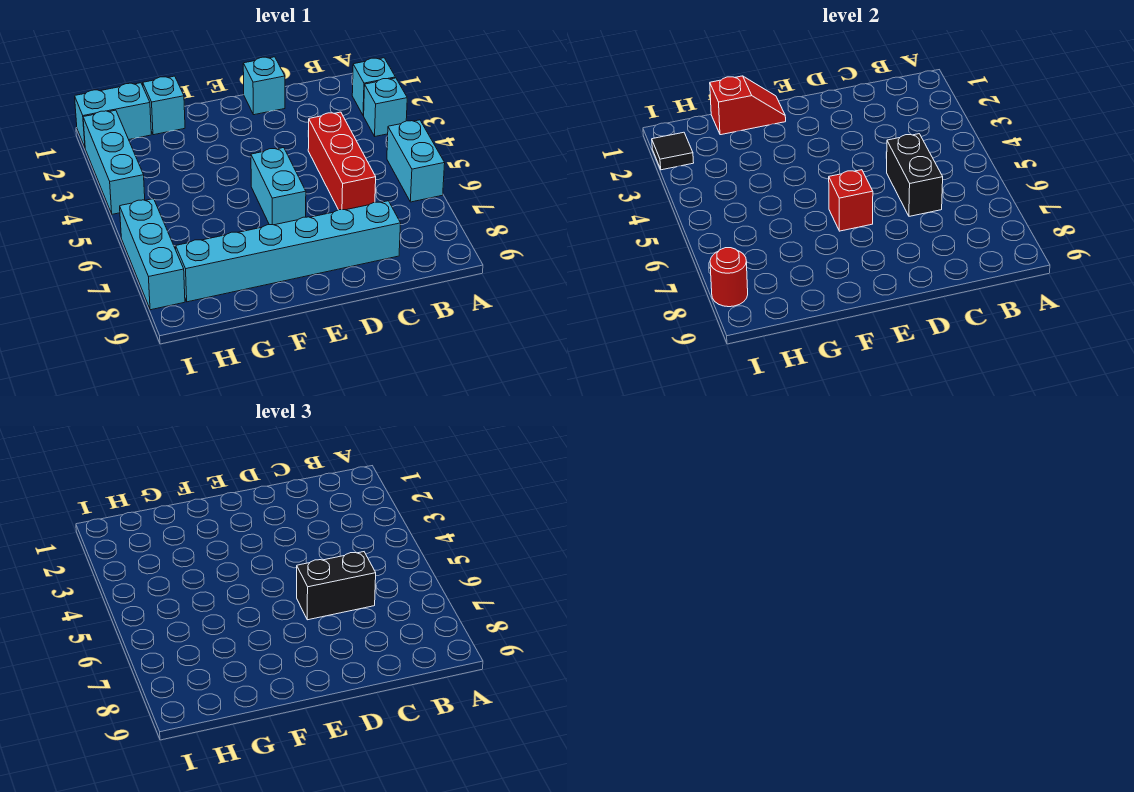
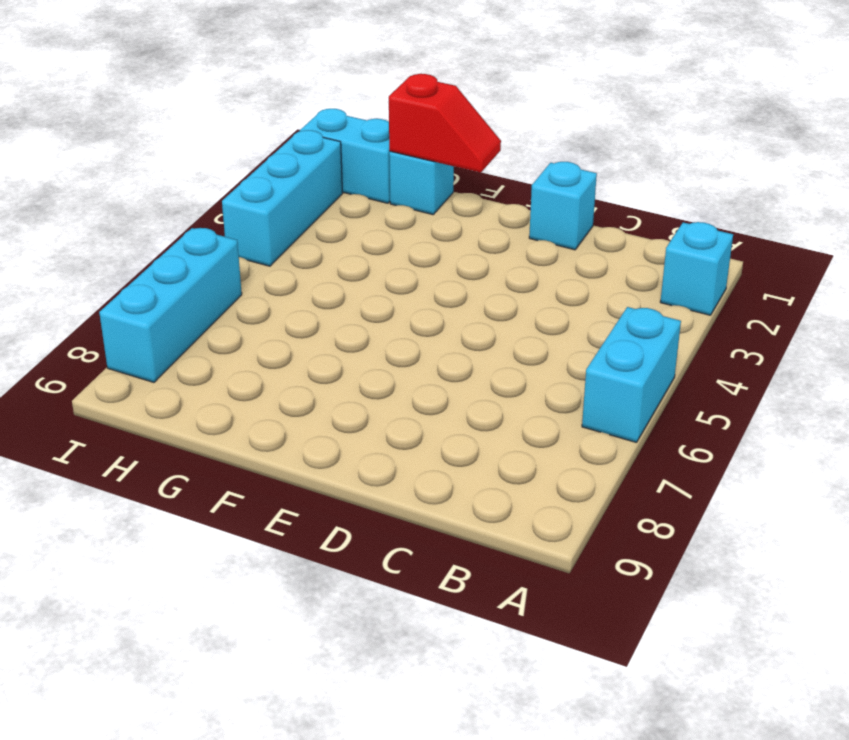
none -> cyan 1x1 brick [364,78,407,136]
none -> red 1x3 brick [308,112,376,210]
none -> cyan 1x6 brick [176,201,401,302]

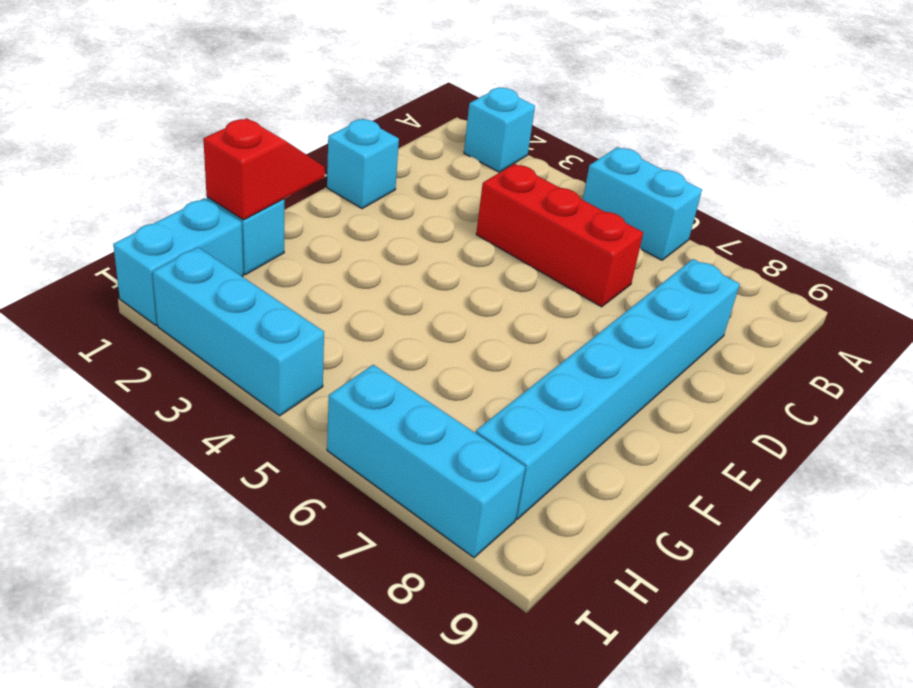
none -> cyan 1x1 brick [364,78,407,136]
none -> cyan 1x2 brick [251,148,306,225]
none -> black 1x2 brick [886,134,943,216]

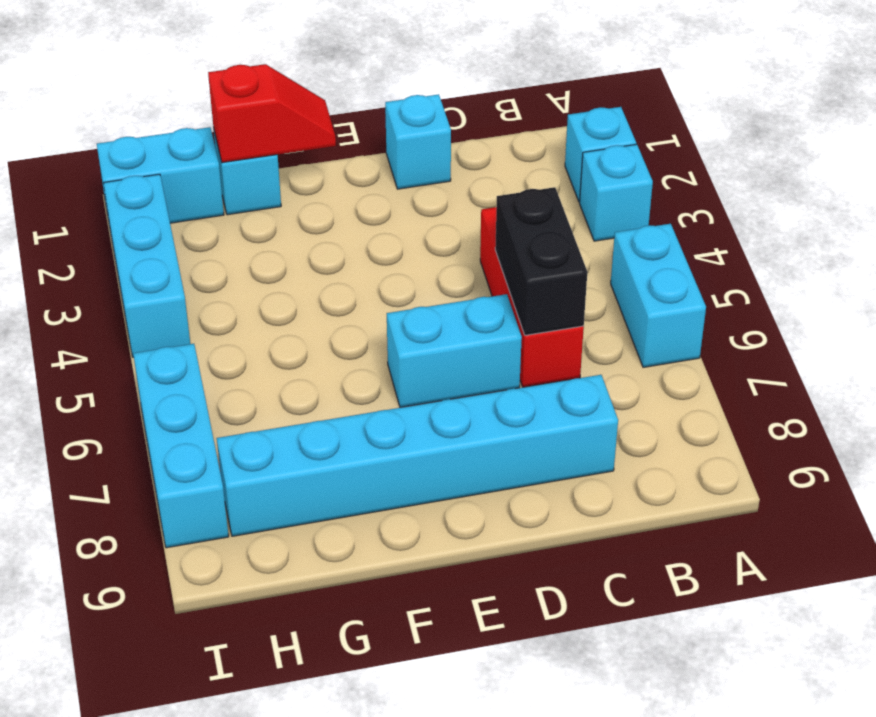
cyan 1x2 brick [387,294,522,407] -> cyan 1x2 brick turned to [251,148,306,225]
none -> red 1x1 brick [829,170,873,231]
none -> black 1x1 tile [652,132,694,170]
none -> red 1x1 round brick [710,248,748,307]

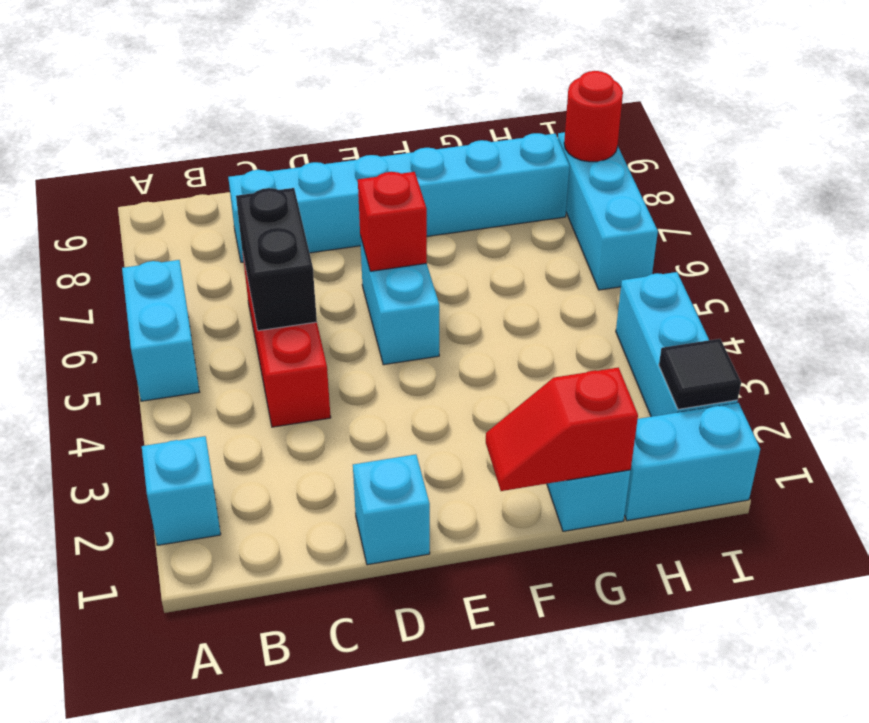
none -> cyan 1x1 brick [364,78,407,136]
none -> black 1x2 brick [297,552,376,620]

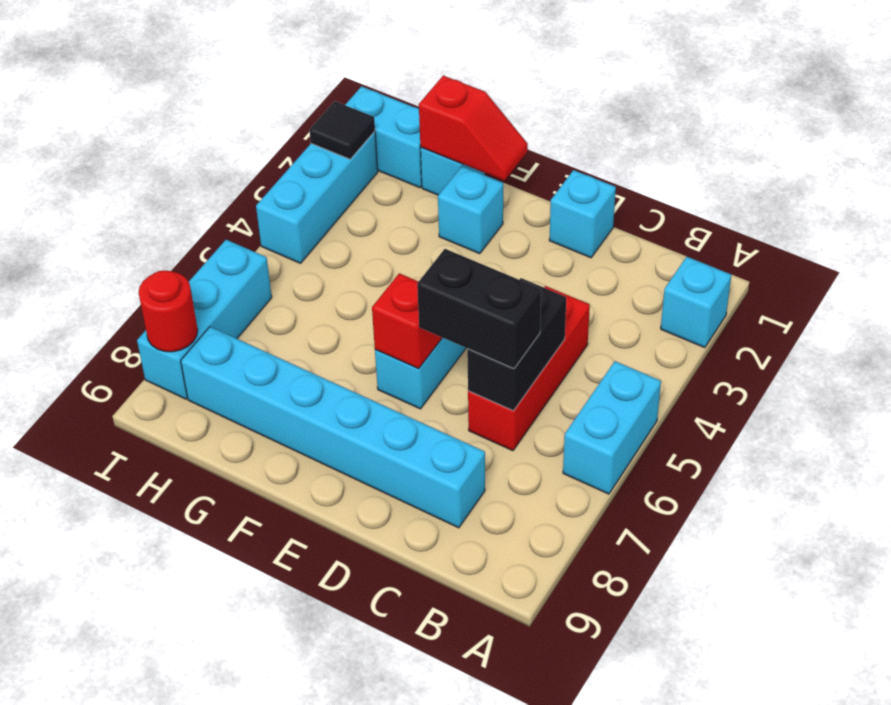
cyan 1x1 brick [438,166,503,254] -> cyan 1x1 brick moved to [364,78,407,136]

